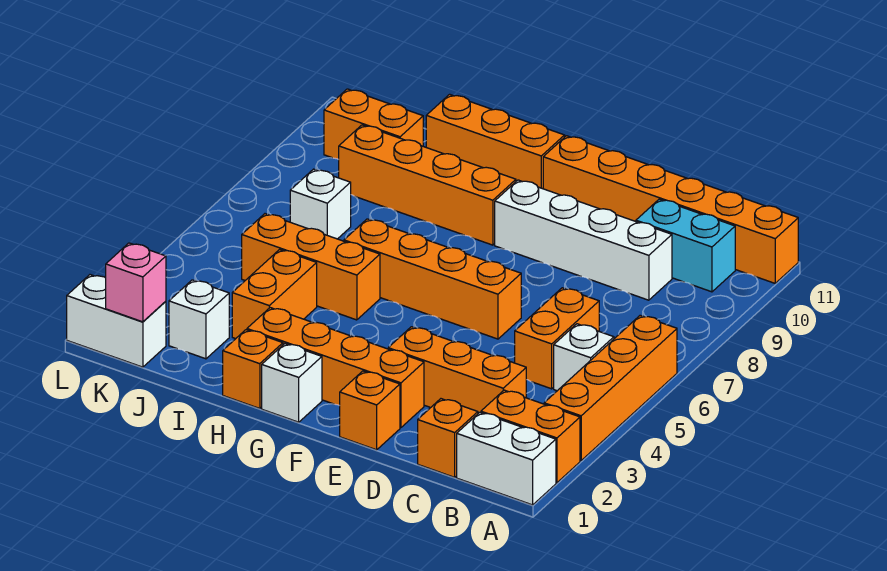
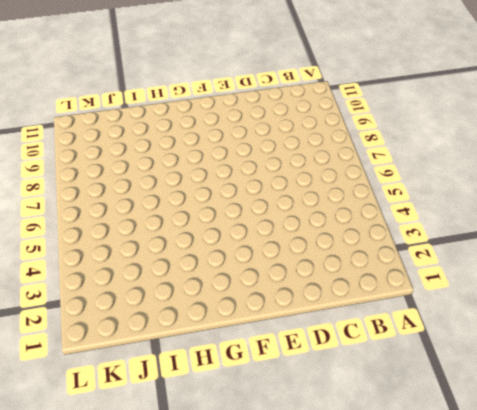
none -> white 1x2 brick [457,412,556,505]
none -> orange 1x2 brick [481,390,580,483]
none -> orange 1x4 brick [544,315,677,461]

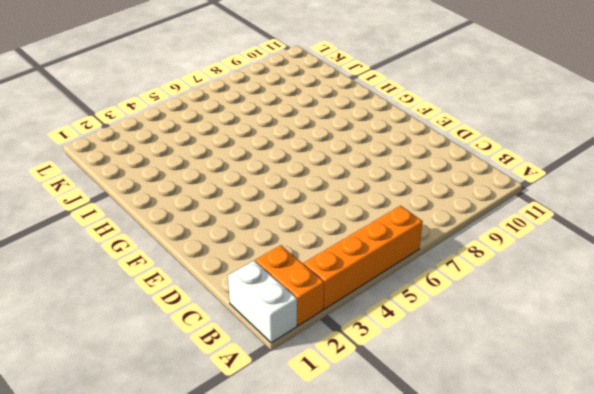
none -> orange 1x6 brick [543,136,798,283]
none -> white 1x1 brick [554,324,614,391]
none -> cyan 1x2 brick [636,199,735,292]

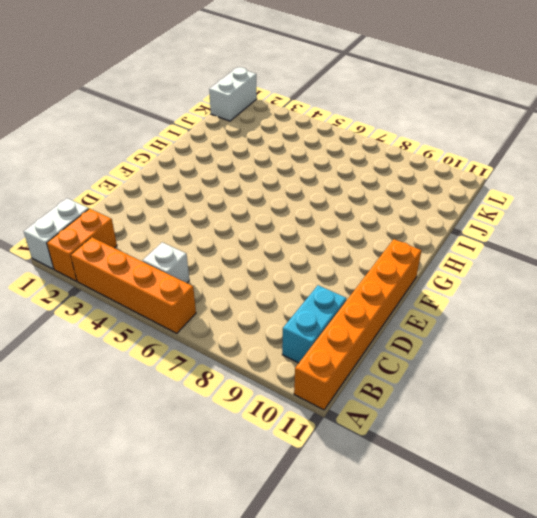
none -> orange 1x1 brick [418,399,478,477]
none -> orange 1x3 brick [388,327,526,413]
none -> orange 1x2 brick [515,288,599,389]

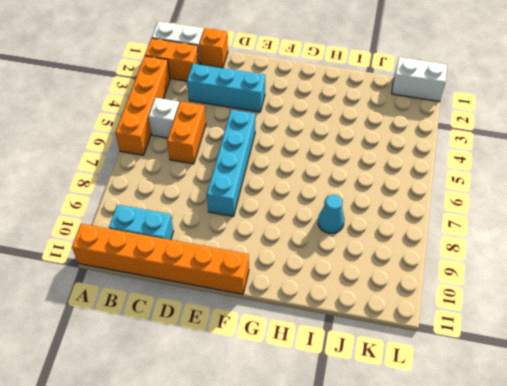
cyan 1x3 brick [187,64,265,112] -> orange 1x3 brick [388,327,526,413]
cyan 1x4 brick [207,110,255,216] -> orange 1x4 brick [344,219,521,339]
cyan 1x1 cone [318,195,344,233] -> none
none -> white 1x4 brick [495,180,672,300]
none -> orange 1x1 brick [340,371,400,450]
none -> orange 1x4 brick [247,308,424,428]

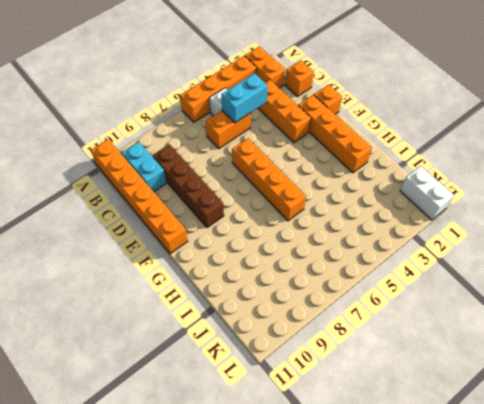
cyan 1x2 brick [221,73,268,123] -> none
brown 1x4 brick [152,144,224,228] -> white 1x4 brick [495,180,672,300]
none -> white 1x2 brick [457,412,556,505]
none -> white 1x1 brick [262,344,322,422]
none -> orange 1x4 brick [339,125,516,245]

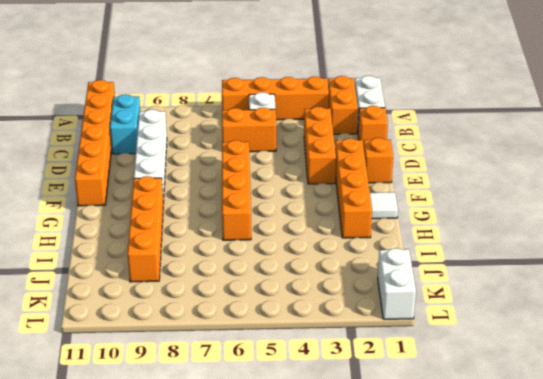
white 1x1 tile [370,192,398,219] -> white 1x1 brick [262,344,322,422]
none -> orange 1x3 brick [426,94,565,189]
none -> orange 1x1 brick [223,330,283,409]
none -> orange 1x3 brick [242,214,380,320]

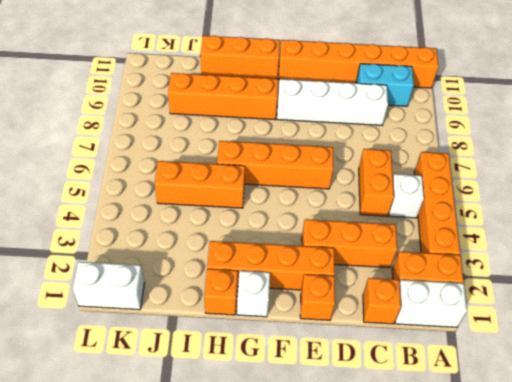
none -> orange 1x2 brick [232,249,317,339]
none -> white 1x1 brick [169,280,229,359]
none -> white 1x1 brick [290,169,351,239]

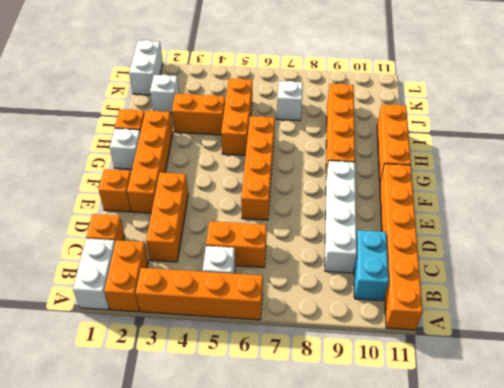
none -> orange 1x2 brick [324,89,423,160]
none -> pink 1x1 brick [106,243,166,322]

